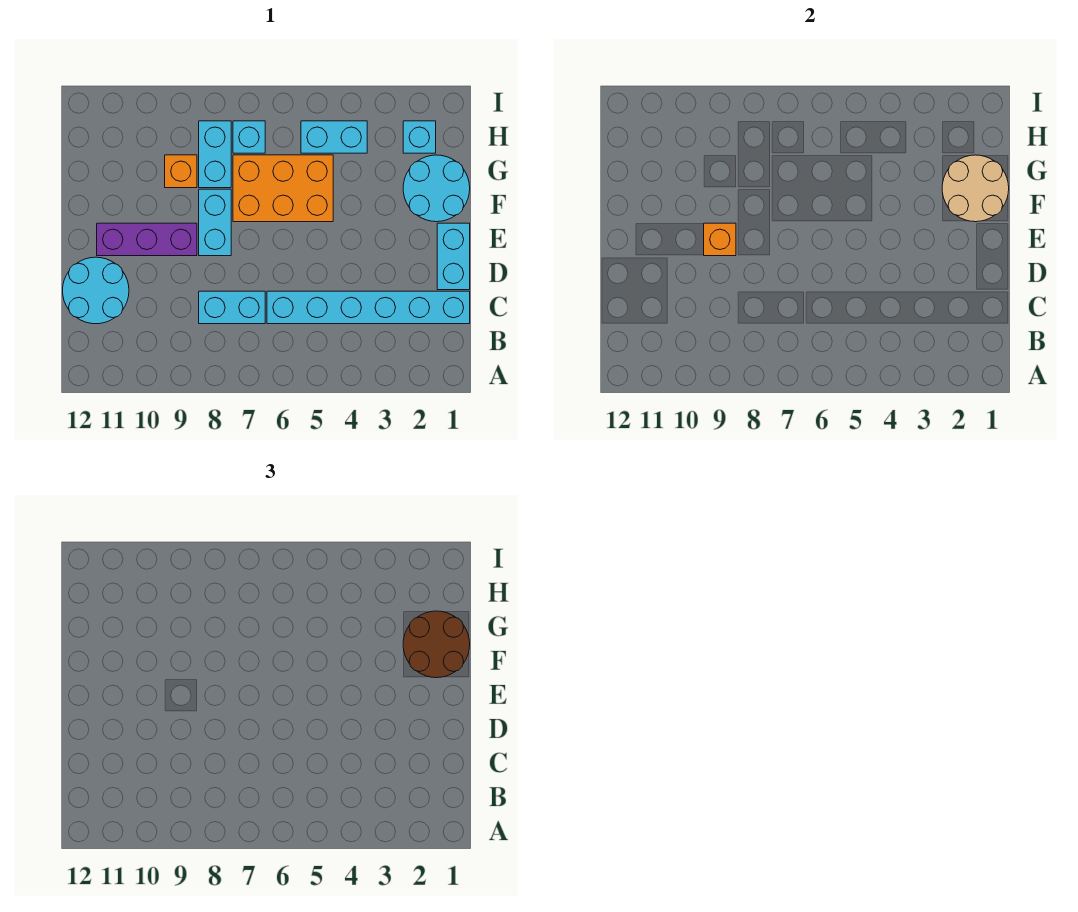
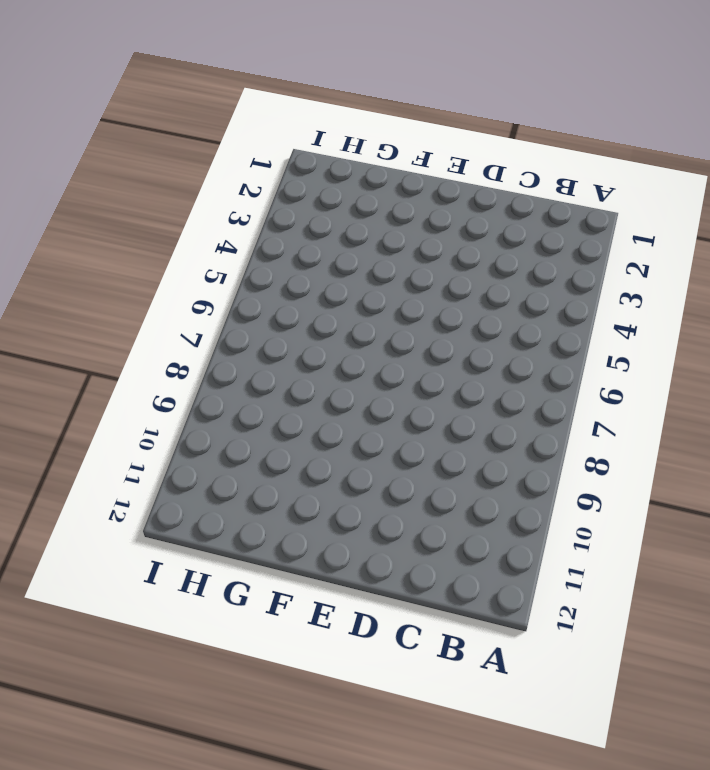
none -> cyan 1x6 brick [267,291,470,324]
none -> cyan 1x2 brick [199,291,265,324]
none -> cyan 2x2 round brick [63,257,129,324]

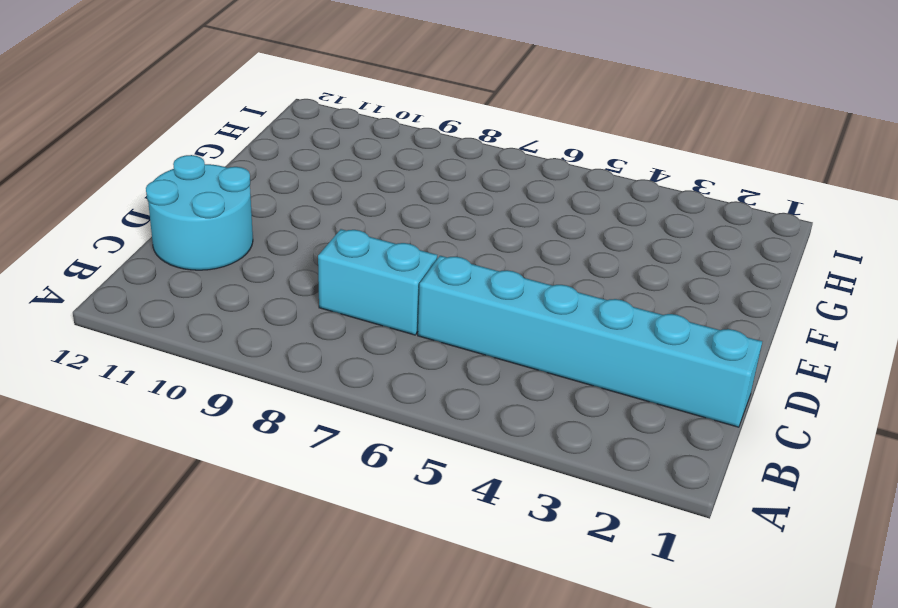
none -> cyan 1x2 brick [437,223,470,290]
none -> cyan 1x2 brick [199,189,231,256]
none -> purple 1x3 brick [97,223,197,256]

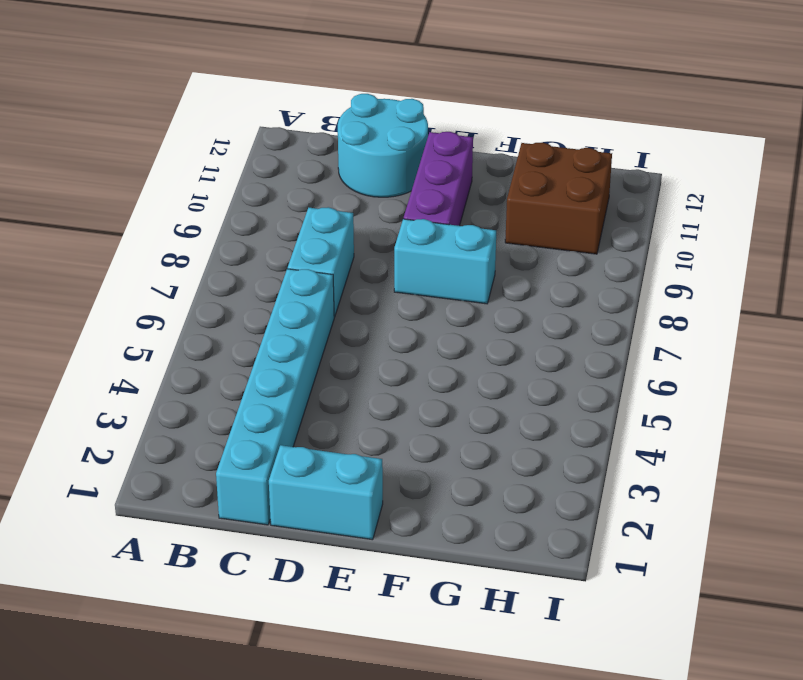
brown 2x2 brick [505,142,612,254] -> none
none -> cyan 2x2 round brick [403,155,470,222]
none -> orange 2x3 brick [233,155,333,222]
none -> cyan 1x2 brick [199,121,231,188]

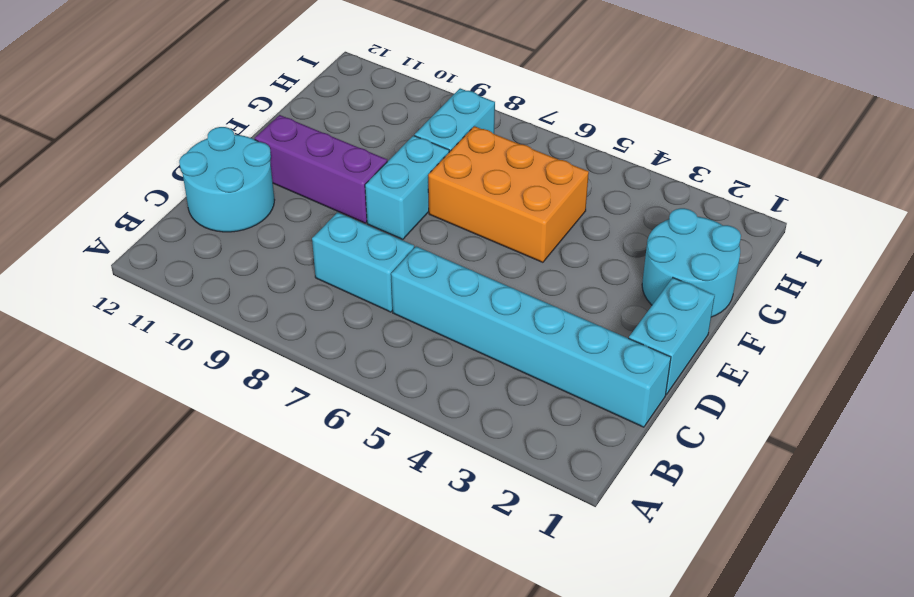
none -> orange 1x1 brick [165,155,197,188]
none -> cyan 1x1 brick [403,121,436,153]
none -> cyan 1x2 brick [301,121,367,153]

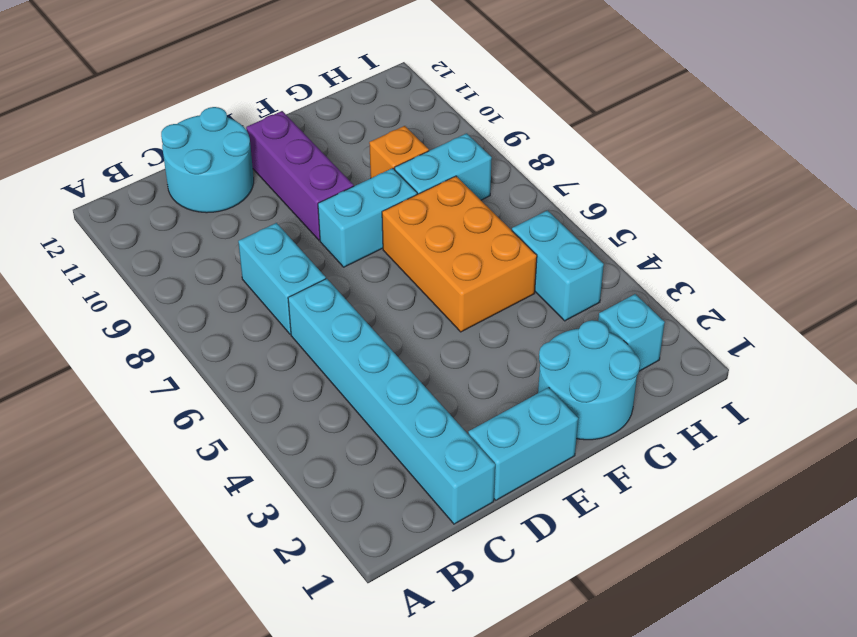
none -> cyan 1x1 brick [233,121,265,153]
none -> orange 1x1 brick [704,223,736,256]
none -> tan 2x2 round brick [942,155,1009,222]

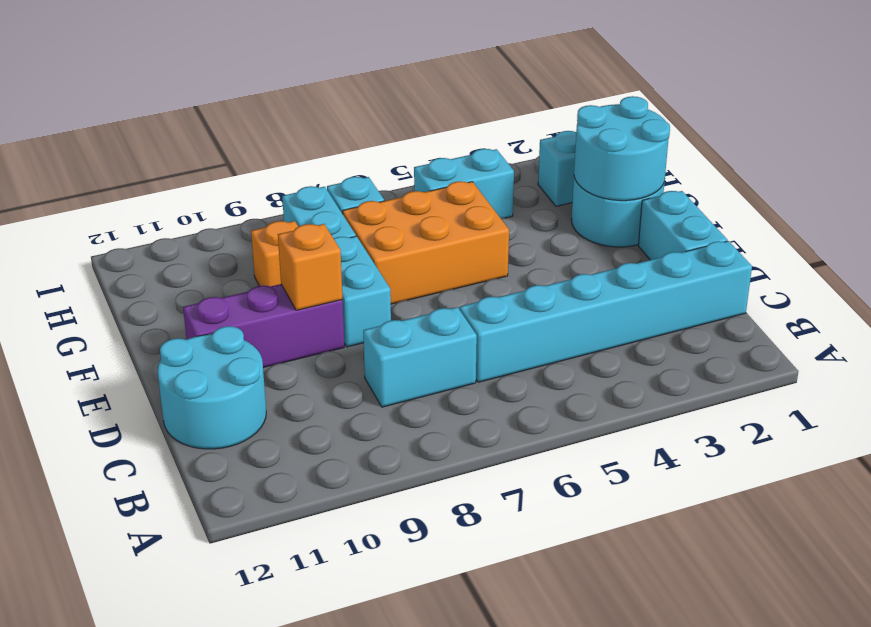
cyan 2x2 round brick [574,96,670,201] -> tan 2x2 round brick [942,155,1009,222]
none -> brown 2x2 round brick [403,611,470,678]

